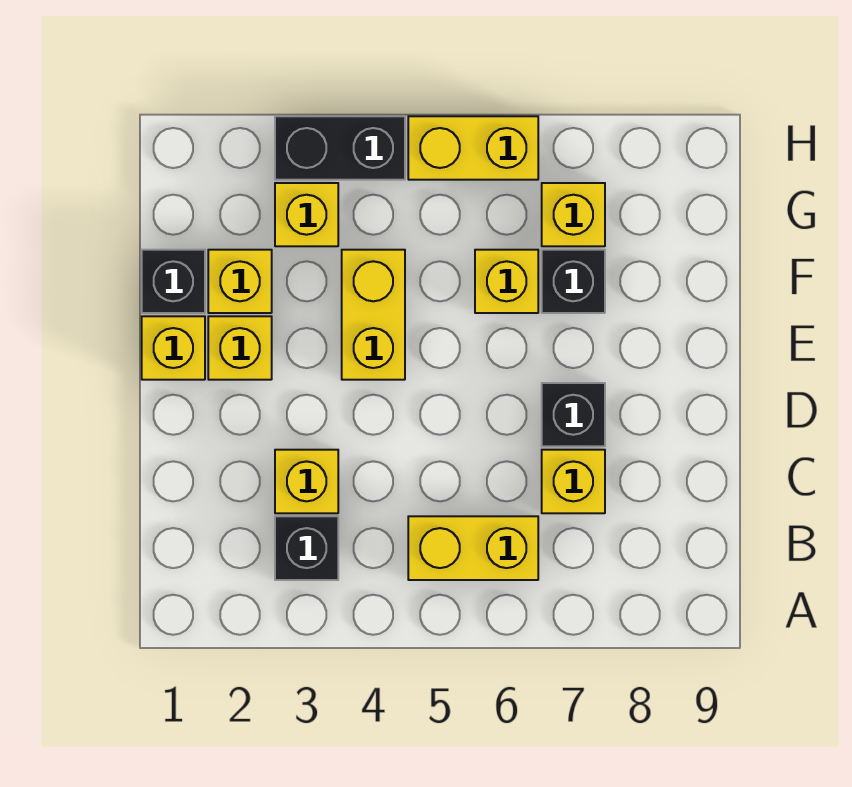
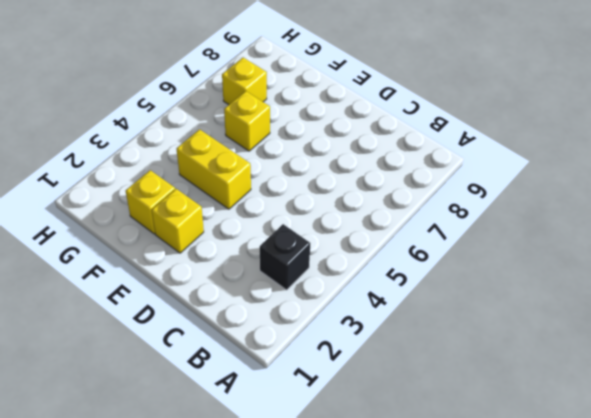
none -> yellow 1x2 brick [408,516,538,580]
none -> yellow 1x1 brick [275,450,338,513]
none -> yellow 1x1 brick [542,450,605,513]

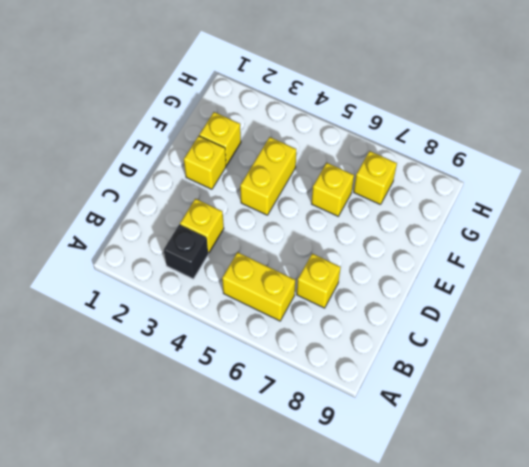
none -> black 1x1 brick [542,383,605,446]
none -> yellow 1x1 brick [142,316,205,380]
none -> black 1x1 brick [142,250,205,313]

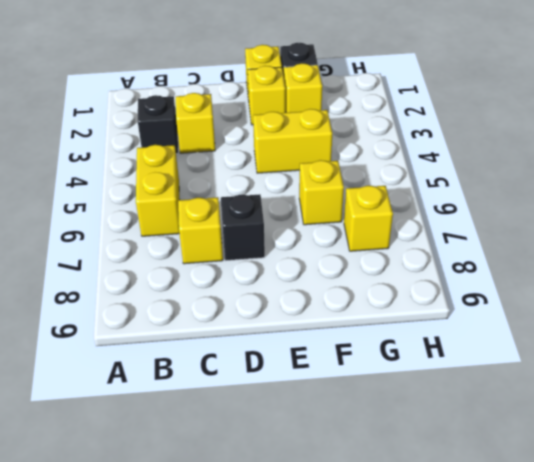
none -> black 1x1 brick [542,250,605,313]
none -> yellow 1x1 brick [275,183,338,246]
none -> black 1x2 brick [275,116,405,180]

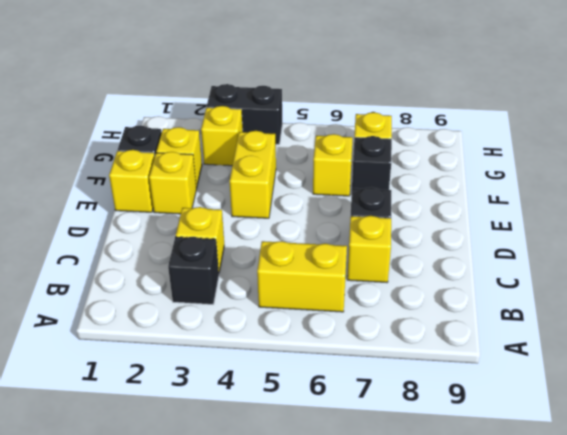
none -> yellow 1x2 brick [408,116,538,180]

